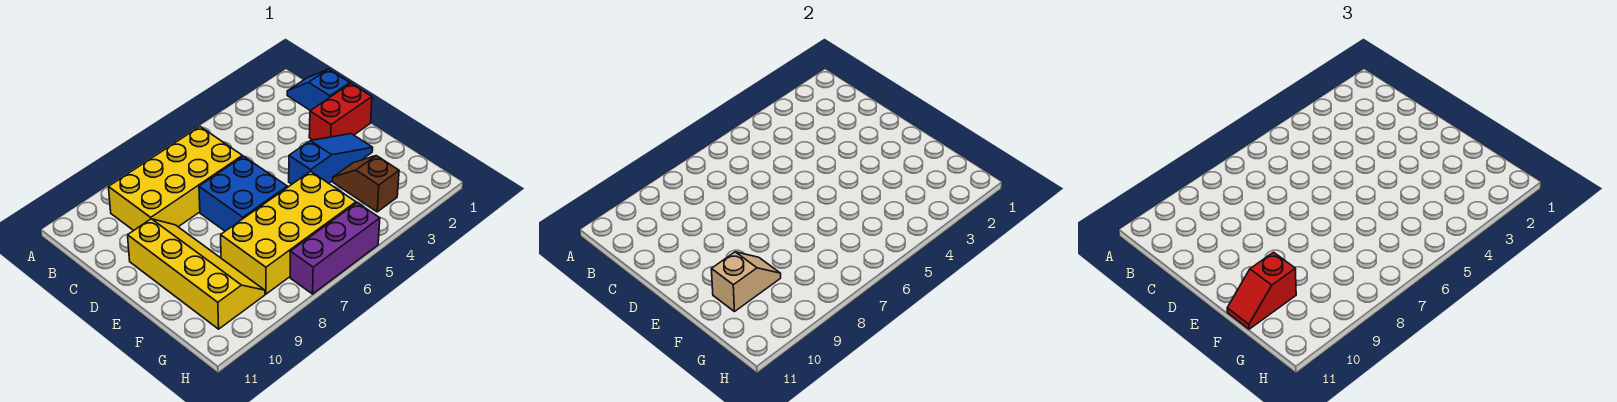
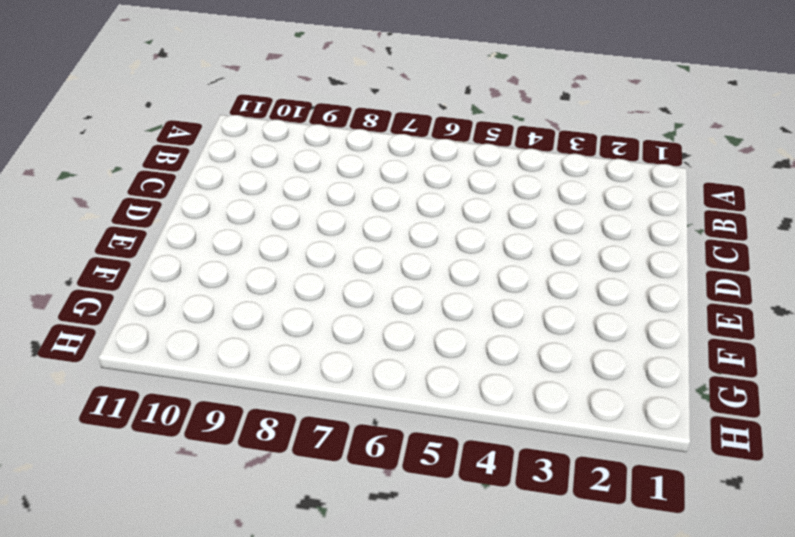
none -> blue 1x2 slope [287,69,350,111]
none -> yellow 2x4 brick [109,127,242,231]

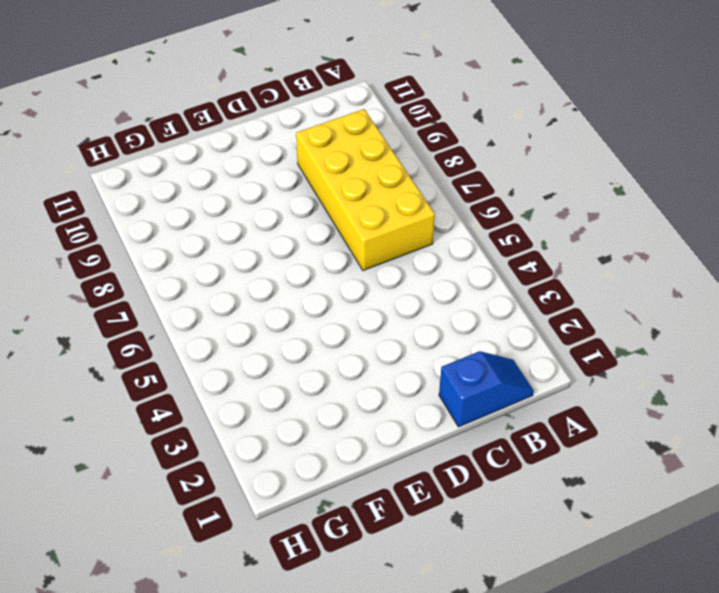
none -> red 1x2 brick [309,83,372,140]
none -> blue 2x2 brick [199,156,287,231]

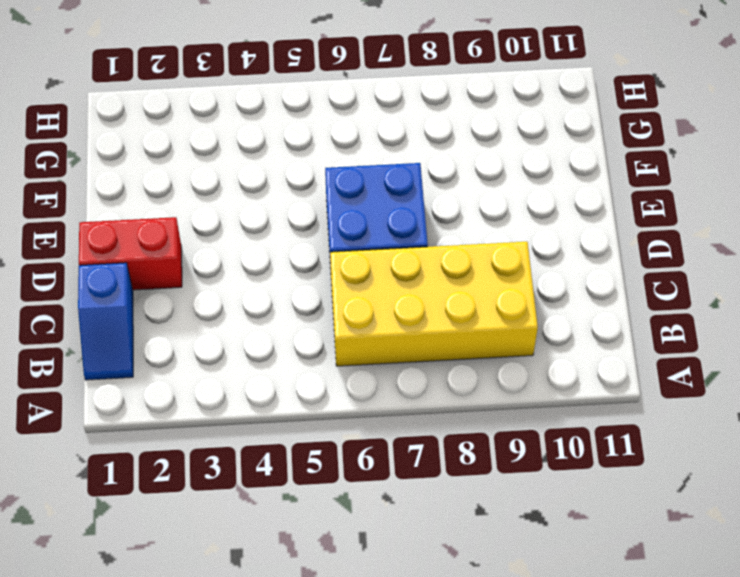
none -> yellow 2x4 slope [128,219,265,329]
none -> blue 1x3 slope [289,134,373,184]

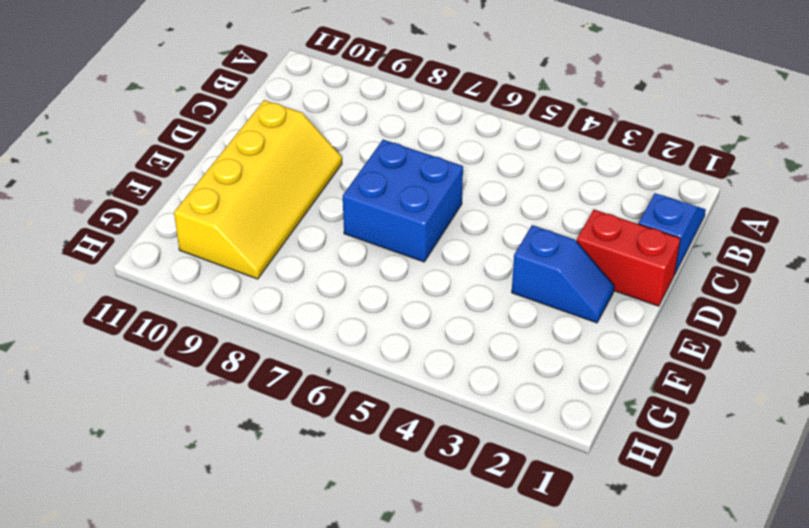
blue 1x2 slope [512,225,614,323] -> blue 1x3 slope [289,134,373,184]
none -> yellow 2x4 brick [109,127,242,231]
none -> brown 1x2 slope [333,156,399,212]

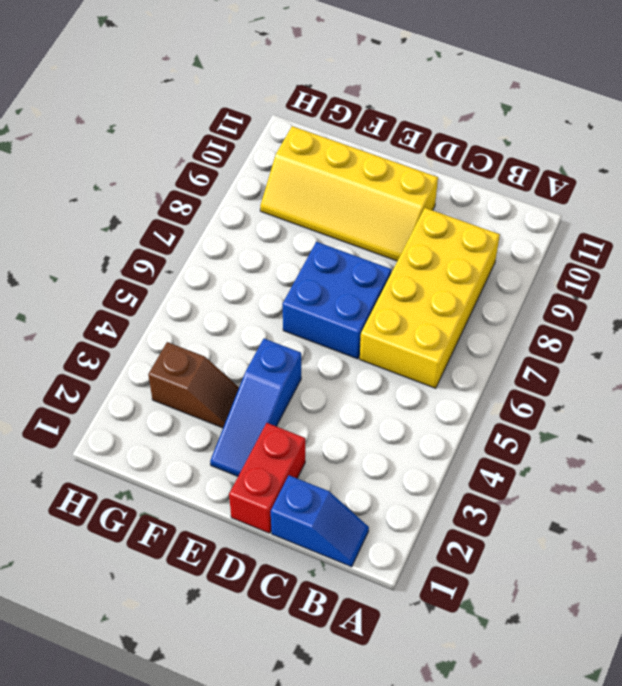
none -> yellow 2x4 brick [221,171,356,294]
none -> purple 1x3 brick [290,203,380,294]

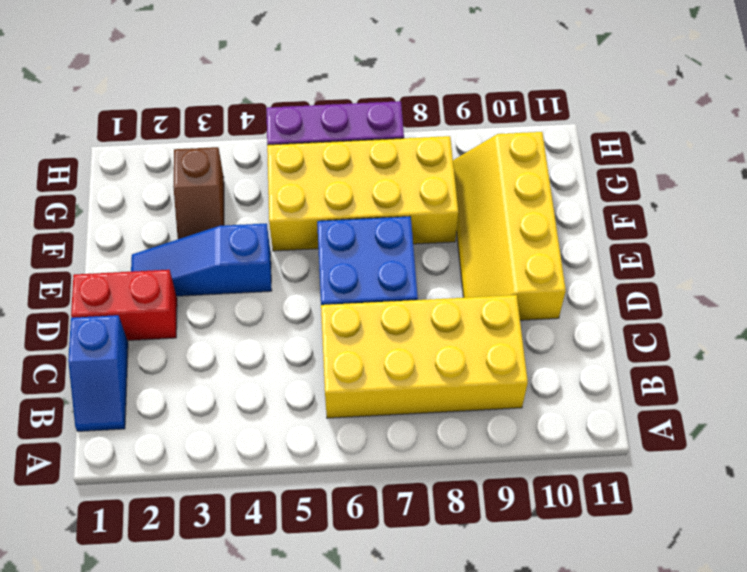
none -> tan 1x2 slope [711,252,781,312]
none -> red 1x2 slope [1227,252,1296,329]

